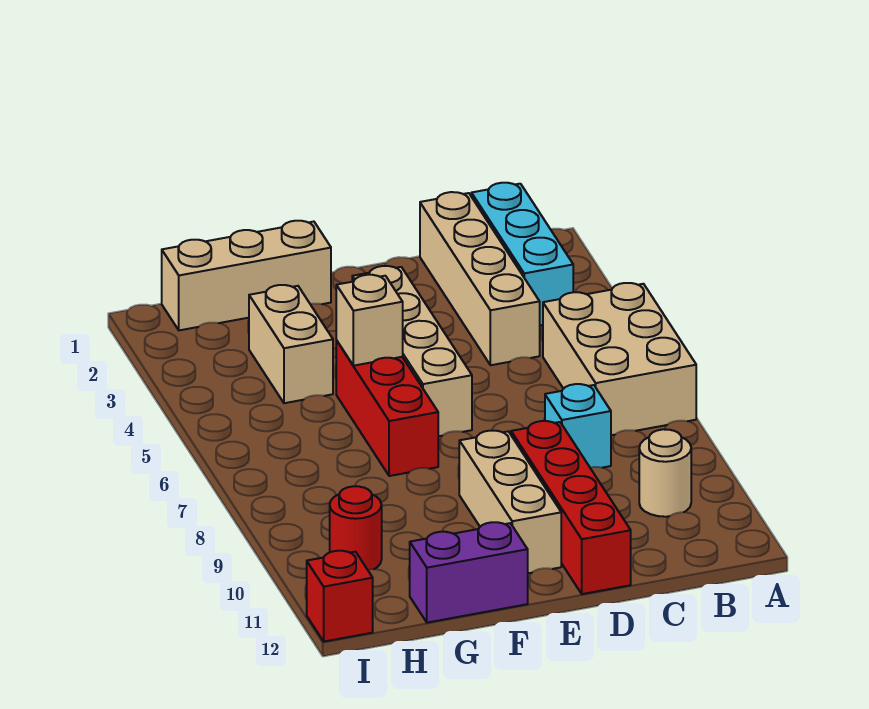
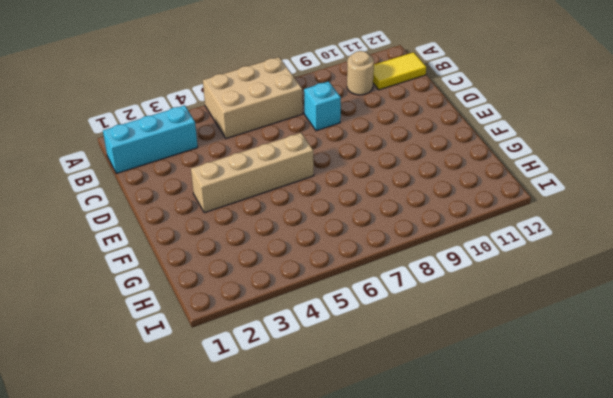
yellow 1x2 tile [373,52,426,90] -> none
none -> tan 1x4 brick [420,192,540,365]
none -> red 1x4 brick [511,421,631,594]
none -> tan 1x3 brick [459,431,561,573]

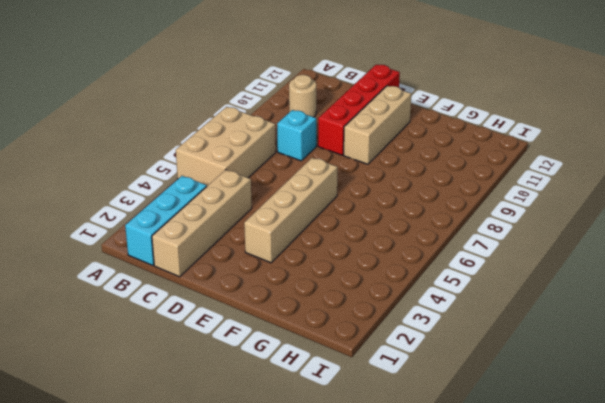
none -> tan 1x3 brick [162,221,331,330]
none -> red 1x3 brick [336,340,438,476]
none -> purple 1x2 brick [410,522,528,623]

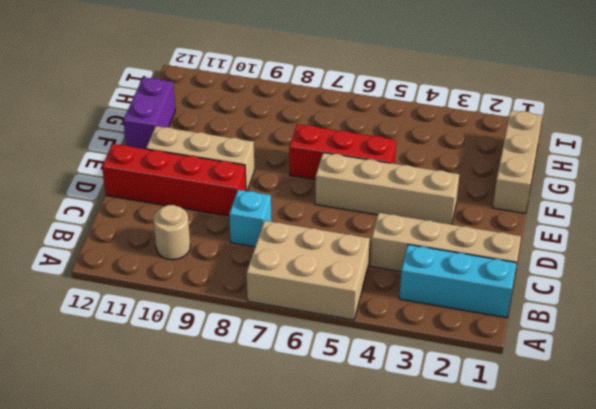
none -> tan 1x2 brick [249,285,333,403]
none -> red 1x1 round brick [330,486,382,570]
none -> red 1x1 brick [307,551,373,642]

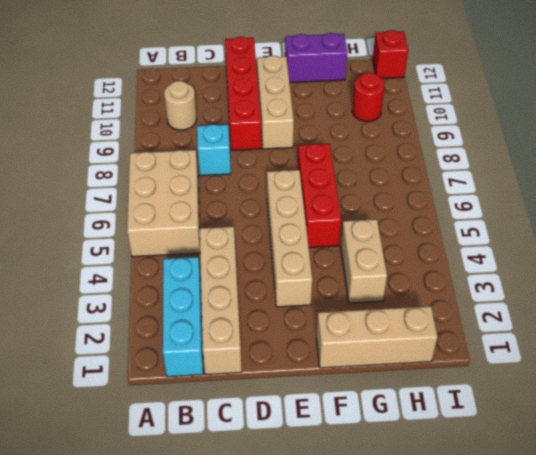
none -> tan 1x1 brick [336,275,403,366]

